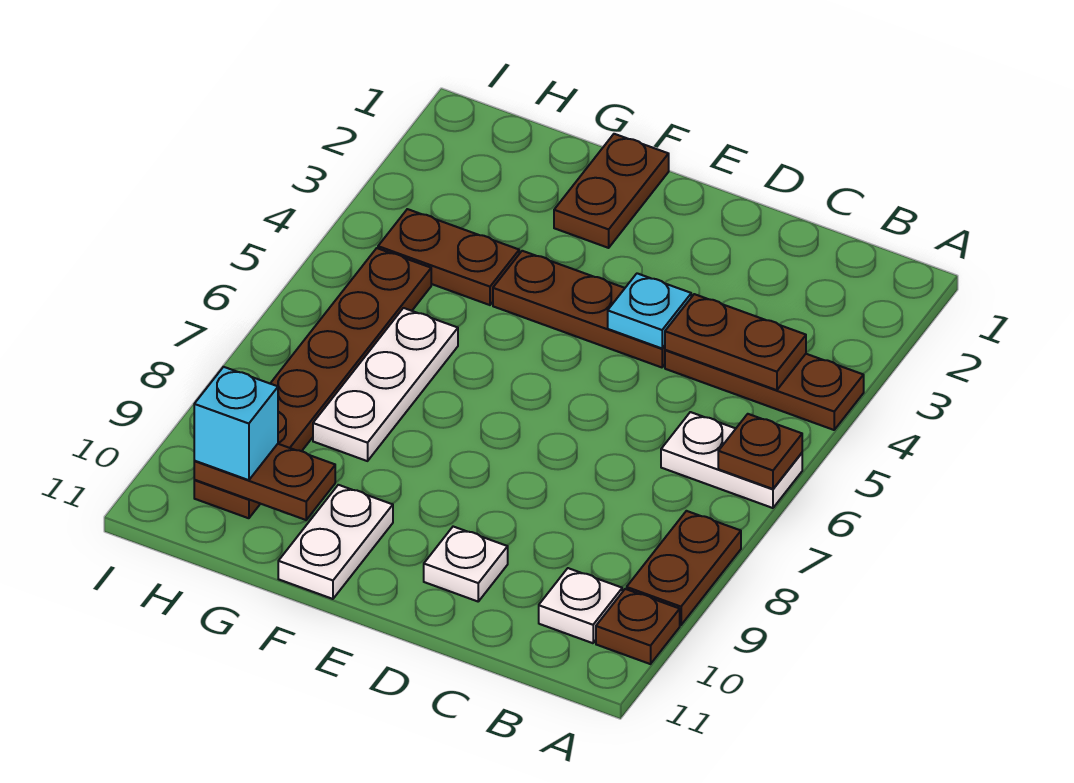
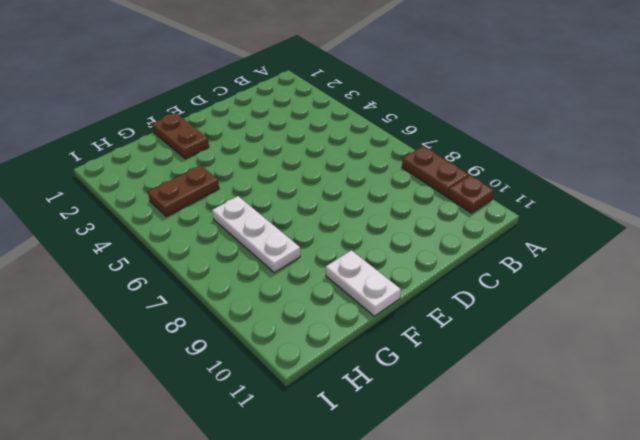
none -> brown 1x3 plate [665,350,864,430]
none -> white 1x2 plate [661,412,802,508]
none -> white 1x1 plate [539,568,622,643]

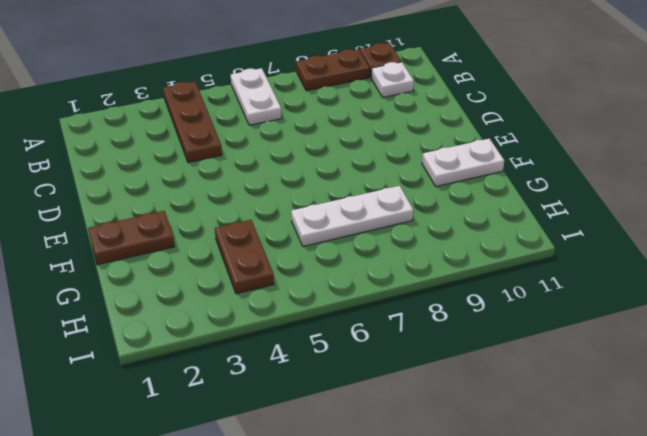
none -> brown 1x3 plate [493,251,665,367]
none -> white 1x1 plate [424,527,508,601]
none -> brown 1x6 plate [194,248,431,518]

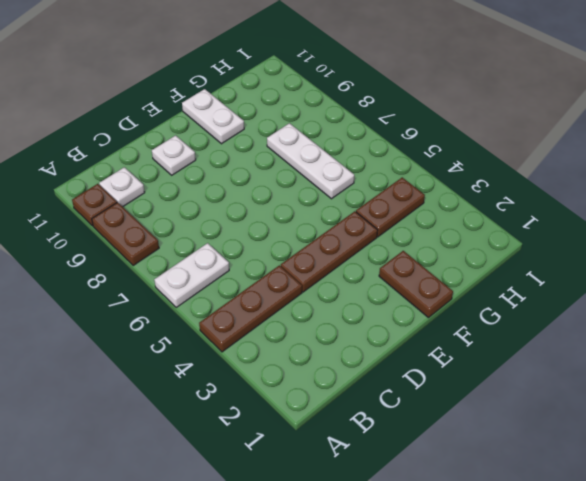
none -> brown 1x6 plate [194,248,431,518]
none -> brown 1x1 plate [718,414,802,489]
none -> brown 1x2 plate [665,294,806,390]

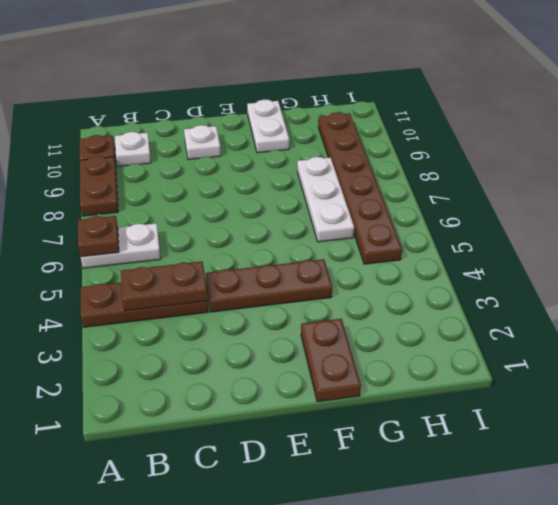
none -> brown 1x2 plate [378,209,519,305]
none -> cyan 1x1 plate [608,273,691,348]
none -> brown 1x2 plate [194,444,335,520]

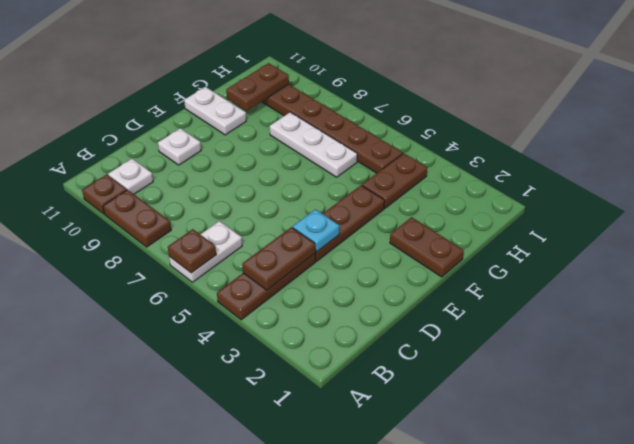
none -> cyan 1x1 brick [194,367,278,480]

